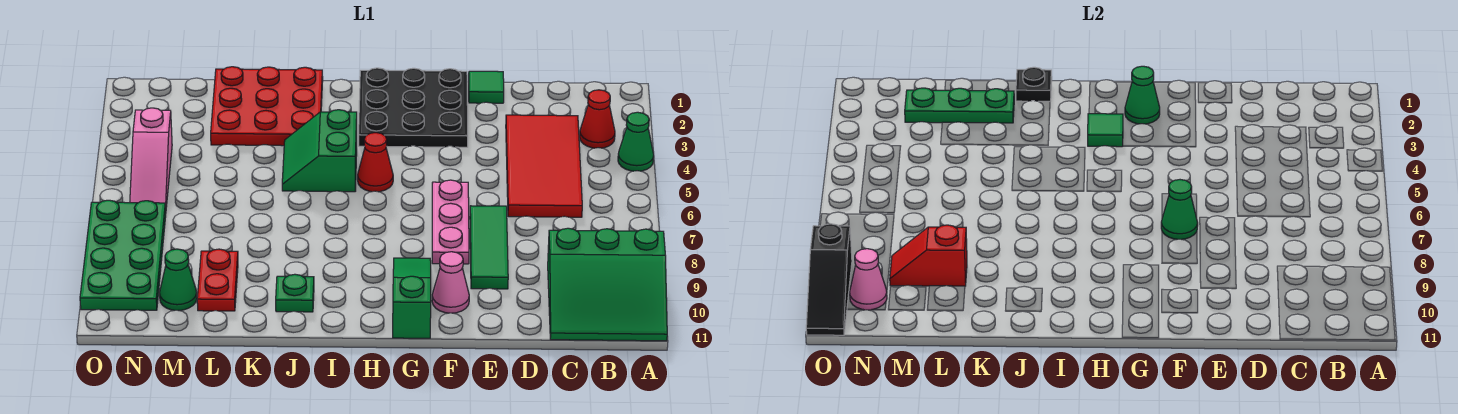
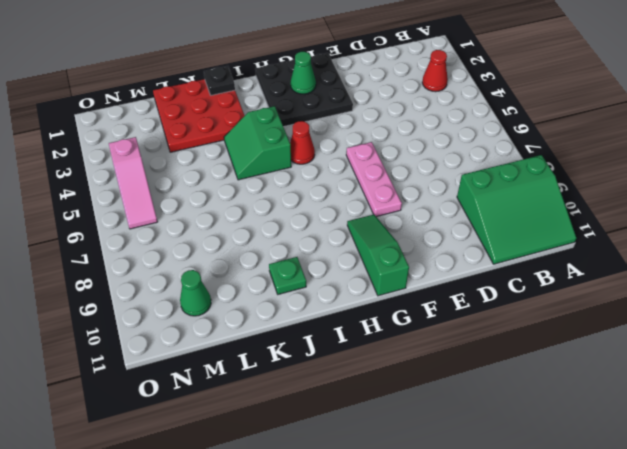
none -> green 1x1 cone [618,112,654,171]
none -> red 2x4 tile [506,115,582,217]
none -> green 1x1 tile [469,71,504,103]

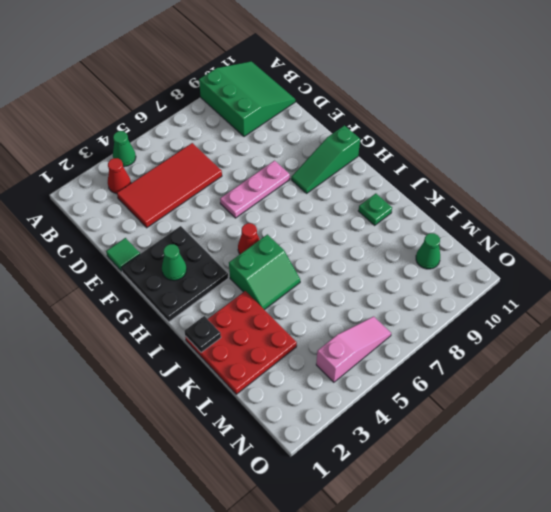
none -> green 1x3 tile [470,206,508,289]
none -> pink 1x1 cone [432,252,469,313]
none -> red 1x2 plate [197,249,238,311]

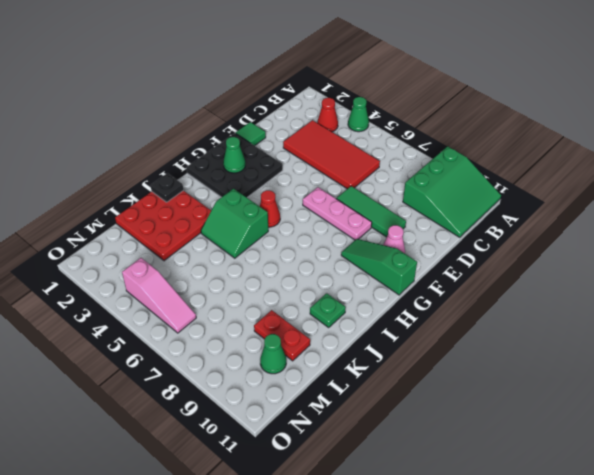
none -> green 2x4 plate [80,200,166,310]
none -> green 1x1 cone [1161,180,1198,239]
none -> green 1x1 tile [1088,114,1123,147]

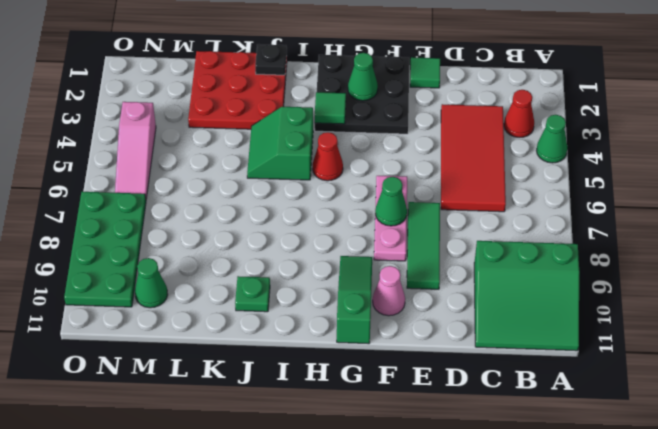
none -> red 1x2 plate [197,249,238,311]
none -> green 1x3 plate [905,88,1014,123]
none -> red 1x2 slope [890,225,967,286]

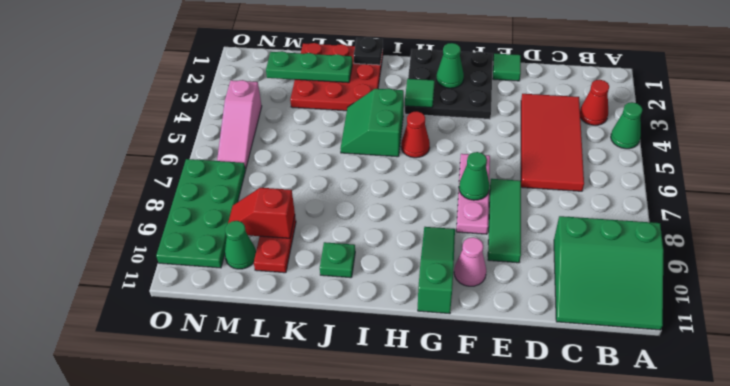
none -> pink 1x1 cone [850,249,887,310]
none -> black 1x3 slope [806,224,852,335]

